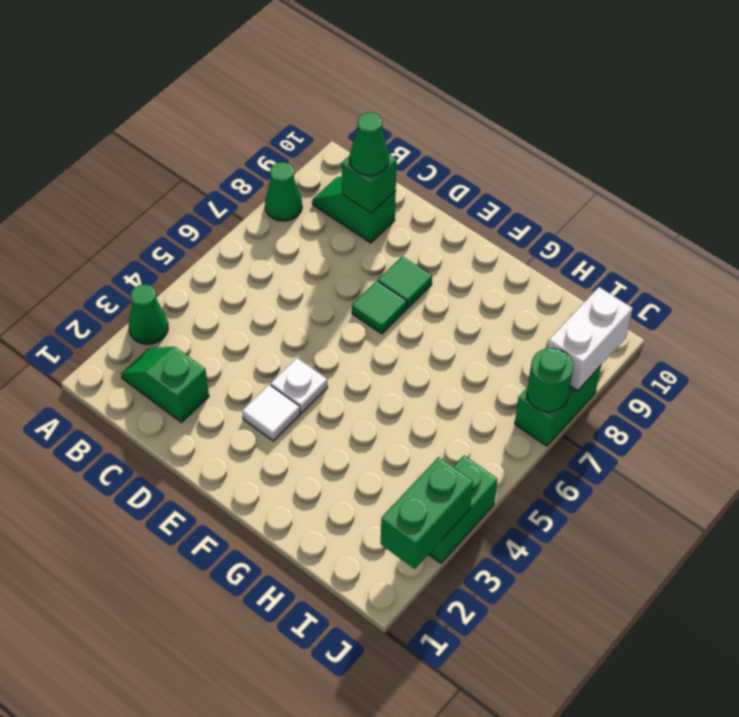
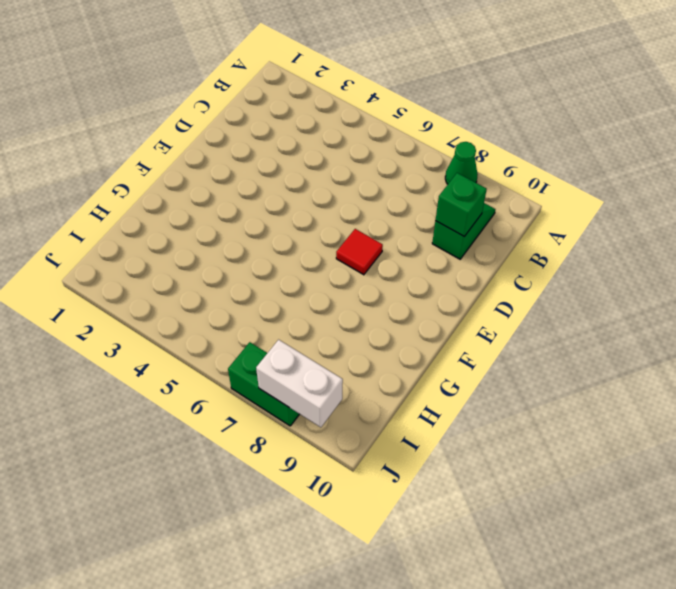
red 1x1 tile [336,229,383,275] -> green 1x1 tile [352,281,407,334]
none -> green 1x1 cone [129,284,168,344]
none -> green 1x2 slope [121,347,209,422]
none -> white 1x1 tile [242,385,300,441]

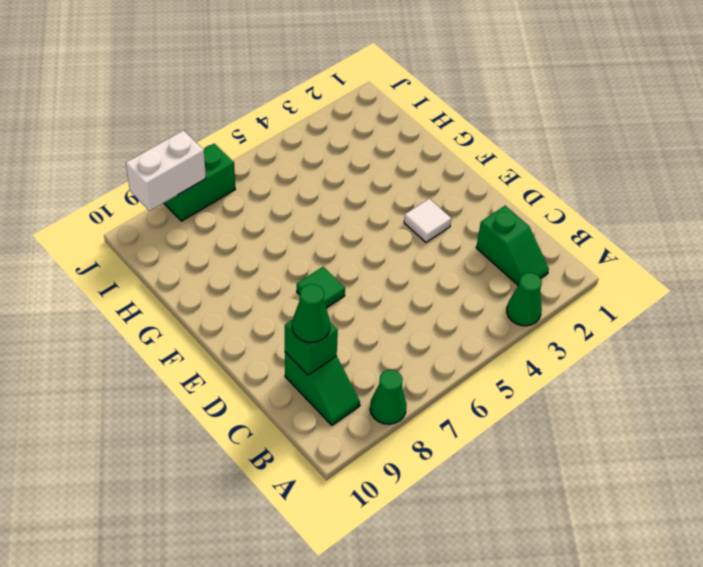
none -> white 1x1 plate [271,358,328,413]
none -> green 1x1 tile [378,256,432,308]
none -> green 1x2 brick [429,456,497,563]

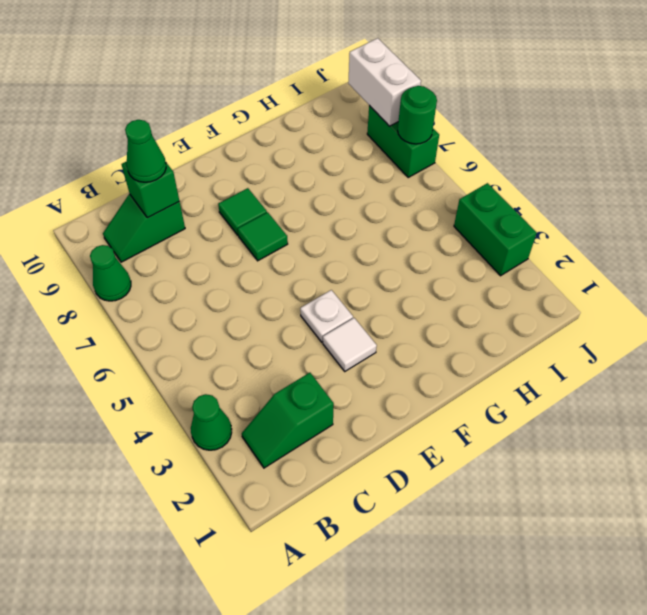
none -> green 1x2 brick [381,457,473,569]

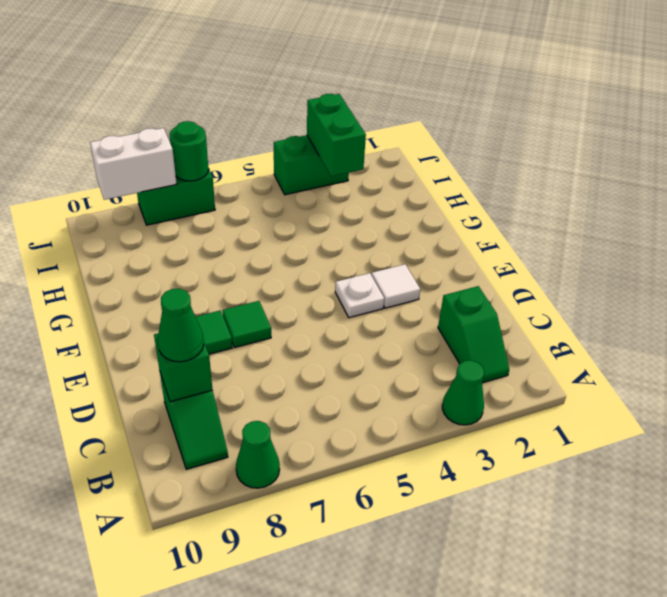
green 1x2 brick [307,94,366,176] -> green 1x2 brick turned to [381,457,473,569]

